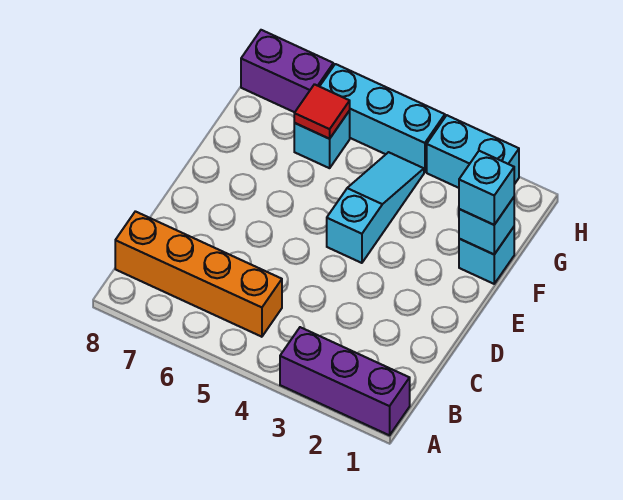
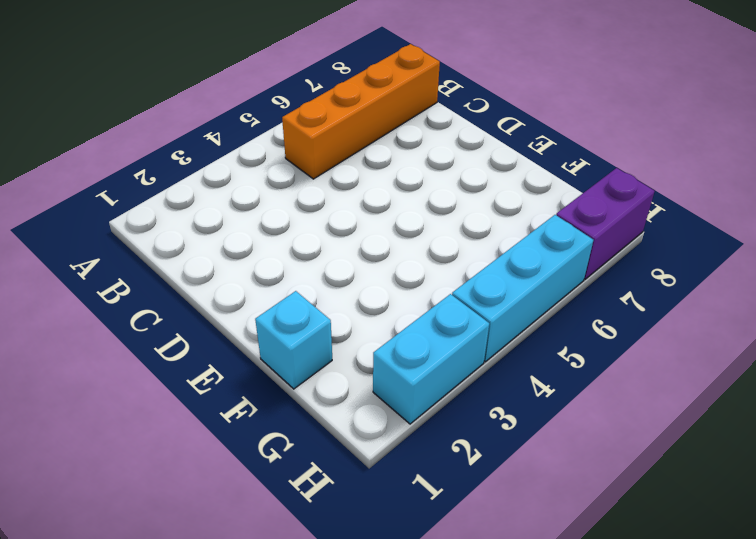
none -> purple 1x3 brick [280,327,410,435]
none -> cyan 1x3 slope [327,152,424,263]

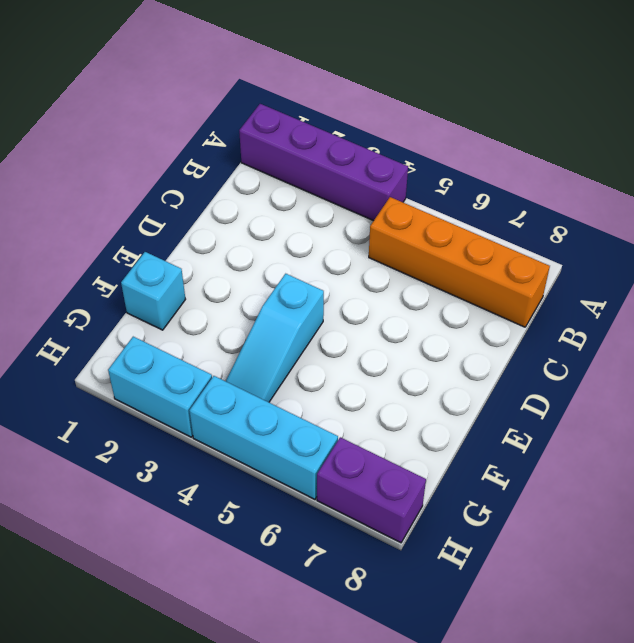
purple 1x4 brick [239,104,408,221] -> purple 1x3 brick [280,327,410,435]
none -> cyan 1x1 brick [294,111,350,168]
none -> cyan 1x1 brick [459,197,514,254]

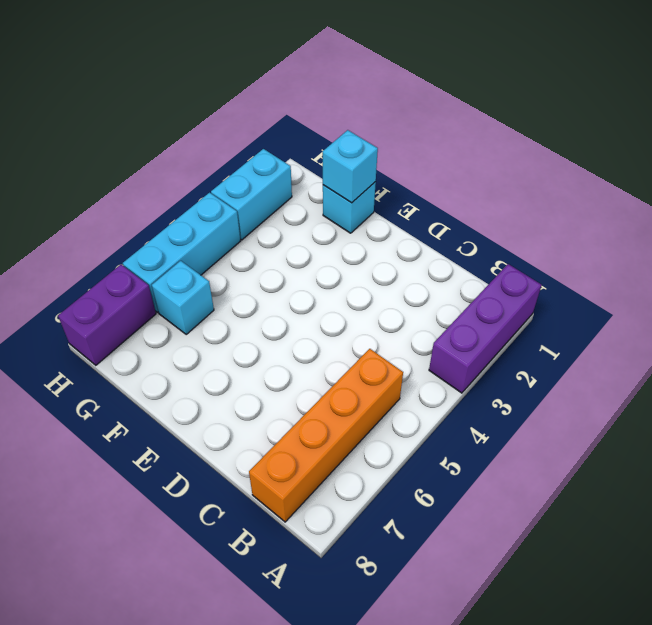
none -> cyan 1x3 slope [327,152,424,263]
none -> red 1x1 tile [294,84,350,139]

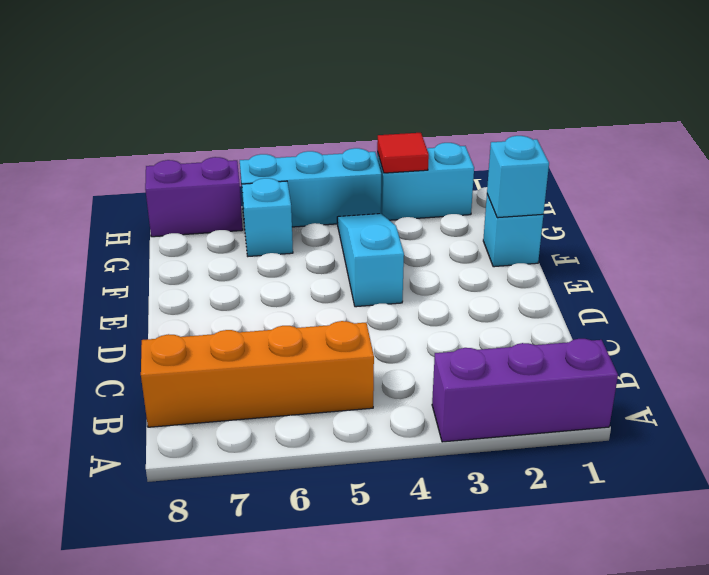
red 1x1 tile [377,133,429,173] -> red 1x1 tile moved to [294,84,350,139]
none -> cyan 1x1 brick [459,151,514,225]

